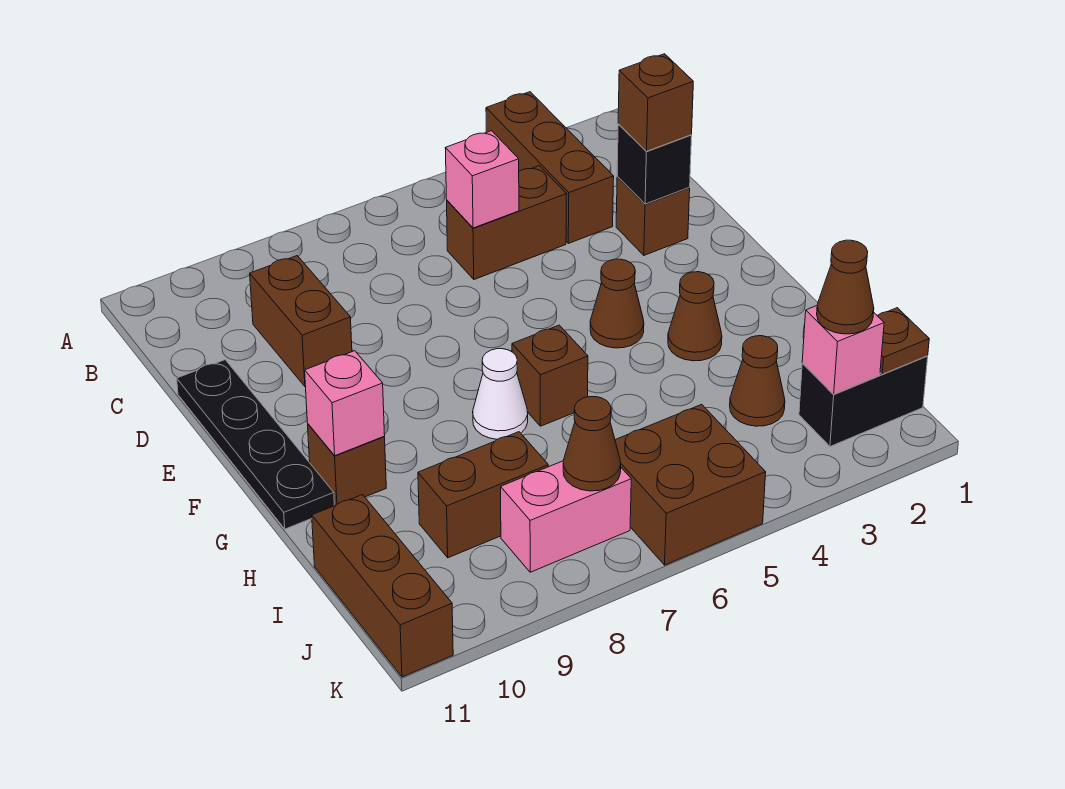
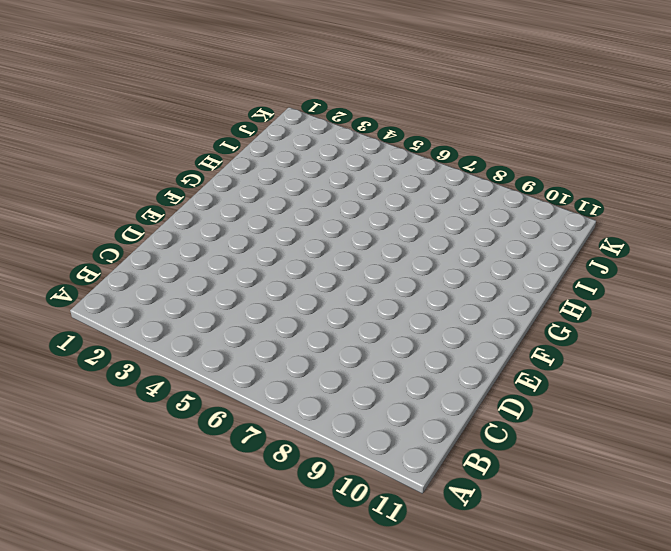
none -> brown 1x3 brick [486,92,614,243]
none -> brown 1x2 brick [447,166,567,279]
none -> brown 1x2 brick [250,256,352,386]

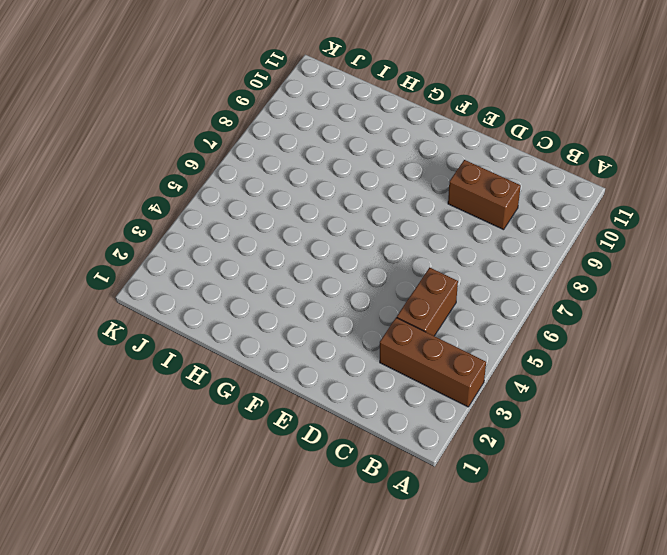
none -> brown 1x1 brick [616,177,690,255]
none -> black 1x4 plate [177,360,334,529]
none -> brown 1x1 cone [590,259,644,348]

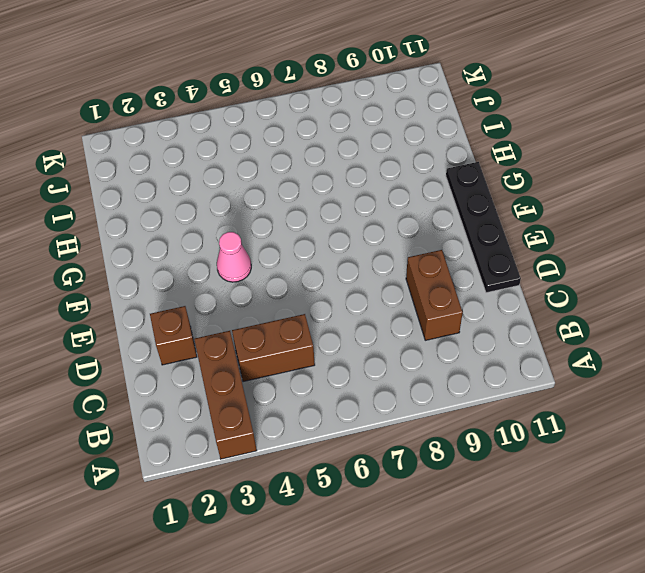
pink 1x1 cone [217,232,251,282] -> brown 1x1 cone [590,259,644,348]
none -> brown 1x1 cone [668,272,722,361]
none -> brown 1x1 brick [512,325,588,426]
none -> white 1x1 cone [473,349,528,439]

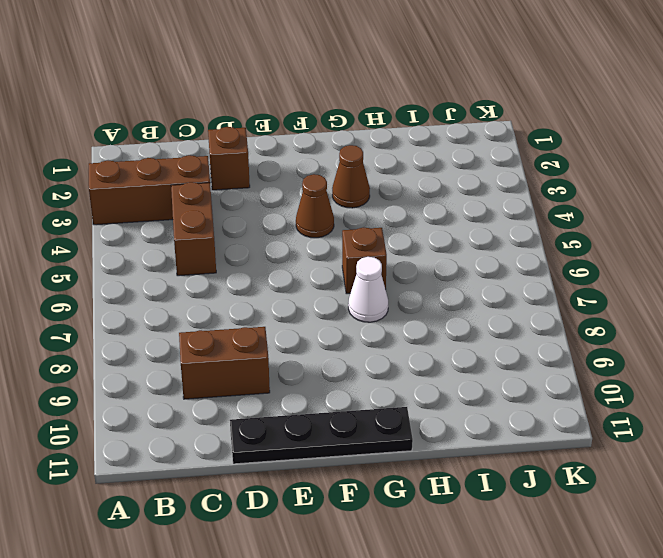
none -> brown 1x1 brick [308,424,386,505]
none -> brown 1x1 cone [730,336,785,426]
none -> brown 1x2 brick [418,432,548,558]

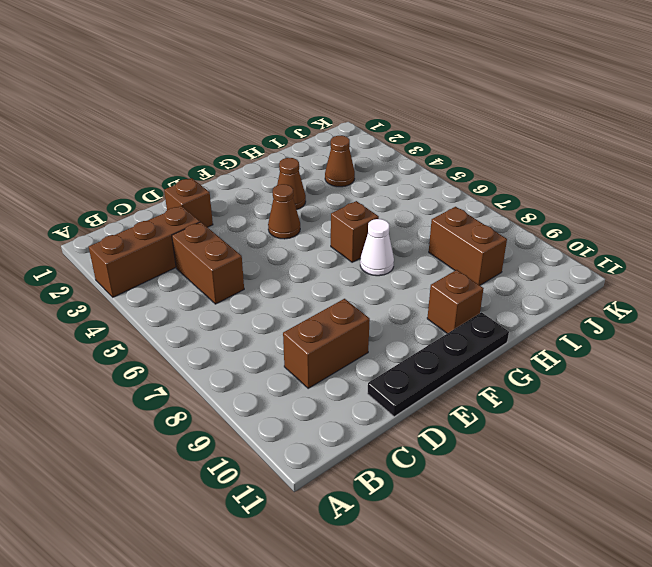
none -> brown 1x3 brick [312,495,453,677]
none -> black 1x2 brick [799,356,928,446]
none -> brown 2x2 brick [615,404,766,565]

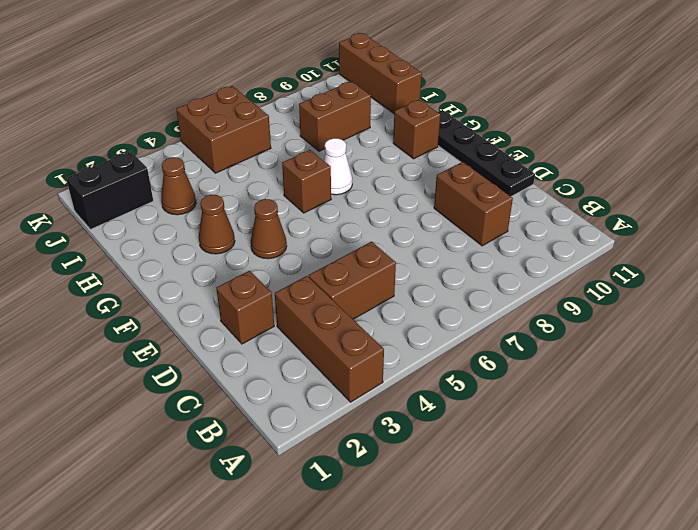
none -> pink 1x2 brick [501,461,631,572]
none -> pink 1x1 brick [445,131,519,228]
none -> black 1x1 brick [617,124,692,204]

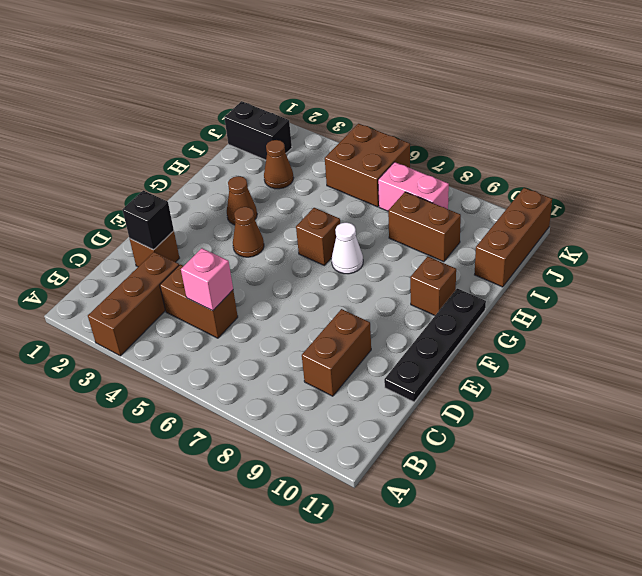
none -> pink 1x1 brick [305,351,385,456]
none -> brown 1x1 plate [877,308,929,374]
none -> pink 1x1 brick [802,306,884,394]

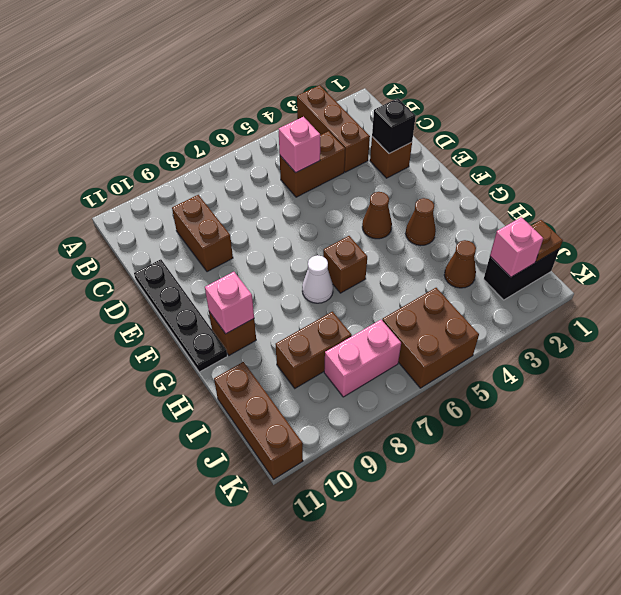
none -> brown 1x1 cone [563,397,621,491]
none -> brown 1x1 brick [618,54,693,151]
none -> brown 1x1 cone [817,240,874,334]

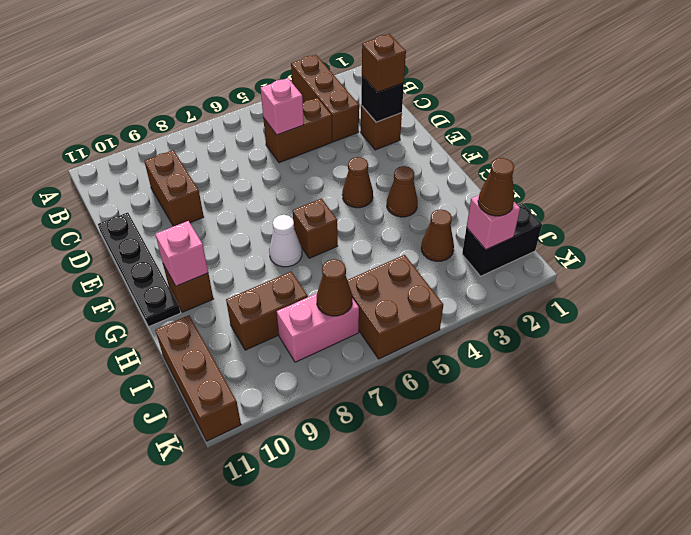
none -> brown 1x1 plate [877,308,929,374]

